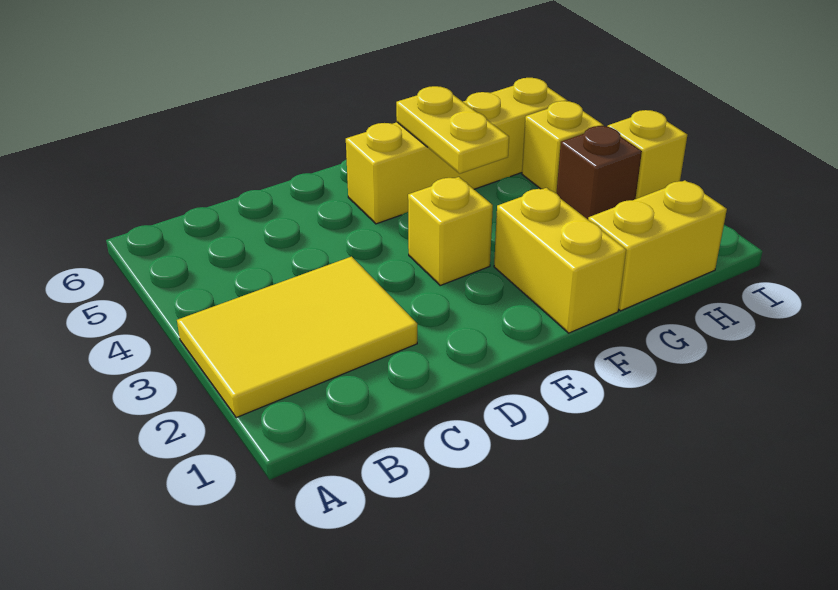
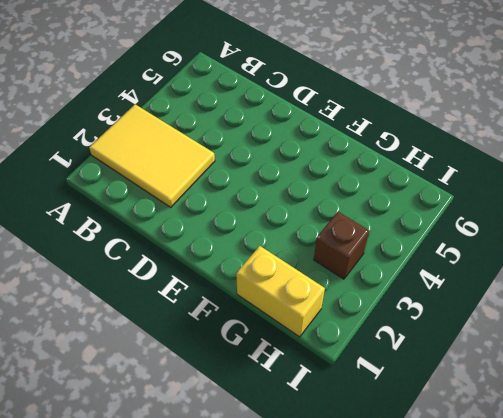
none -> yellow 1x1 brick [408,177,493,285]
none -> yellow 1x4 brick [346,78,567,224]

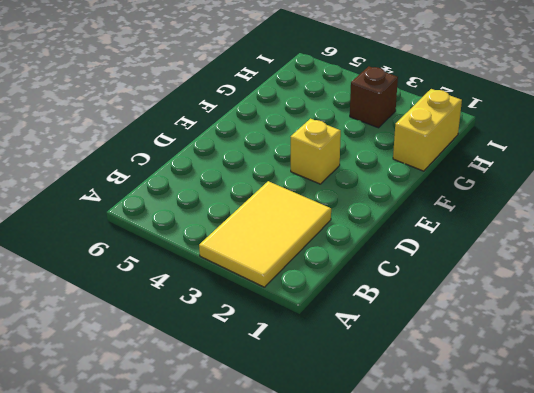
none -> yellow 1x4 brick [346,78,567,224]
none -> yellow 1x2 brick [494,188,626,333]

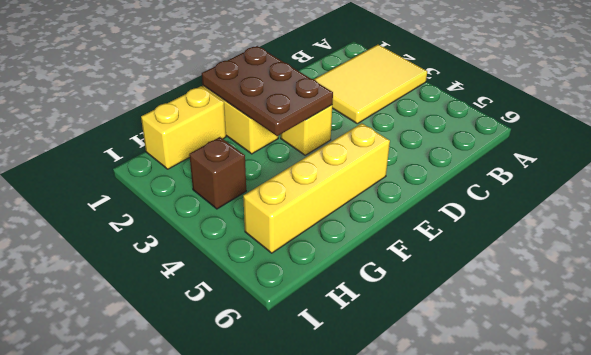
brown 2x3 plate [202,46,333,136] -> none
none -> yellow 1x1 brick [522,101,604,193]
none -> yellow 1x1 brick [607,110,687,199]

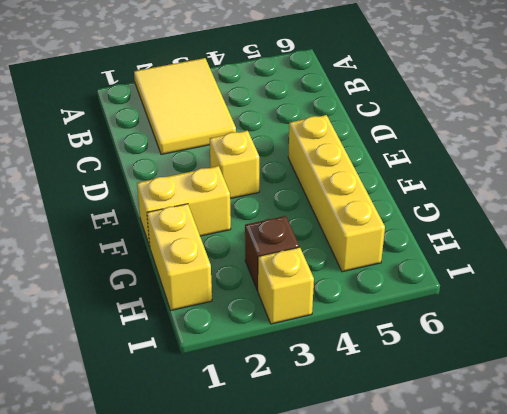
none -> yellow 1x1 brick [522,101,604,193]
none -> yellow 1x2 plate [396,86,509,174]

